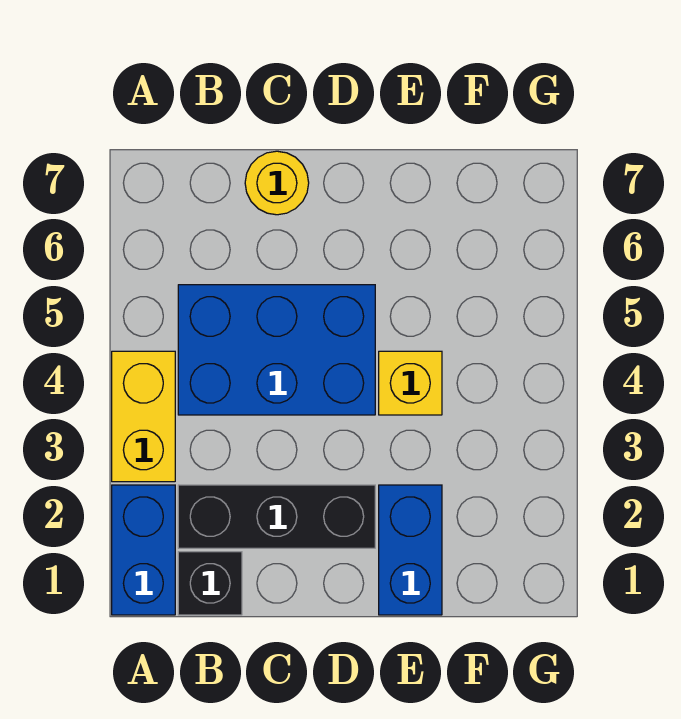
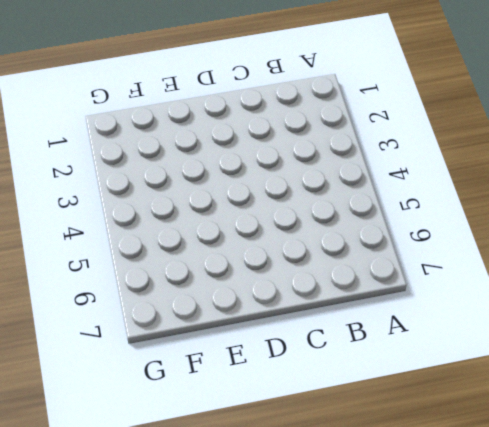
none -> blue 1x2 brick [112,485,175,615]
none -> yellow 1x2 brick [112,351,175,482]

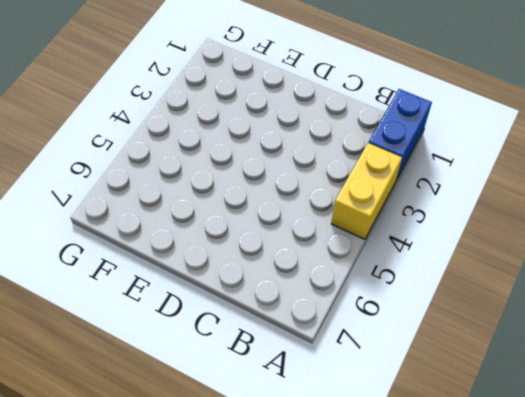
none -> black 1x1 brick [178,552,242,615]
none -> black 1x3 brick [178,485,375,548]

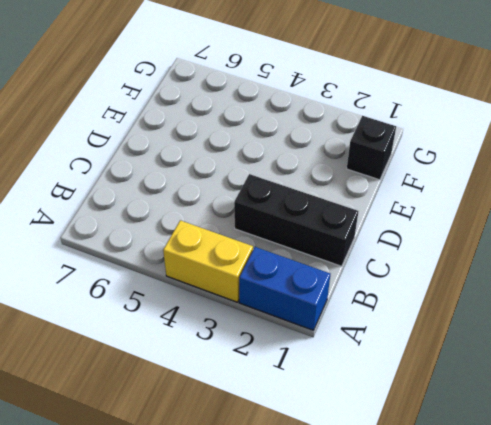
black 1x3 brick [234,174,358,266] -> black 1x3 brick turned to [178,485,375,548]
black 1x1 brick [347,116,396,180] -> black 1x1 brick moved to [178,552,242,615]
none -> blue 2x3 brick [178,285,375,415]
none -> yellow 1x1 round brick [245,151,309,215]

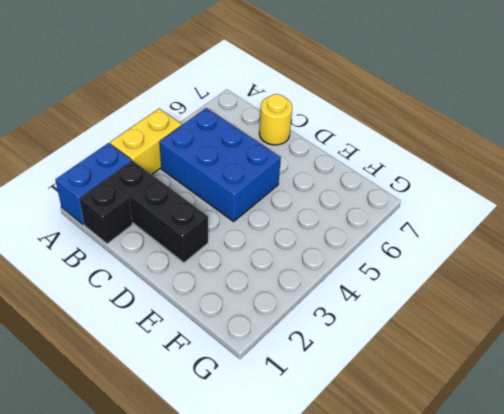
none -> blue 1x2 brick [379,485,442,615]
none -> yellow 1x1 brick [379,351,442,415]

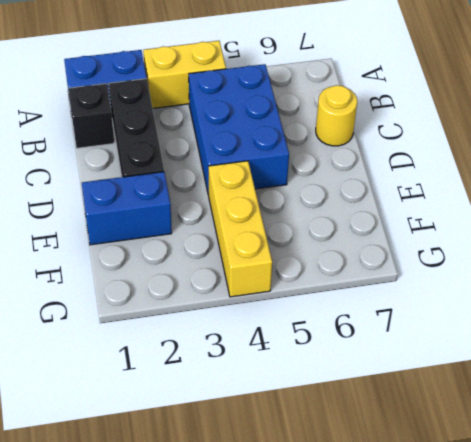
yellow 1x3 brick [209,161,272,297] -> yellow 1x1 brick [379,351,442,415]

